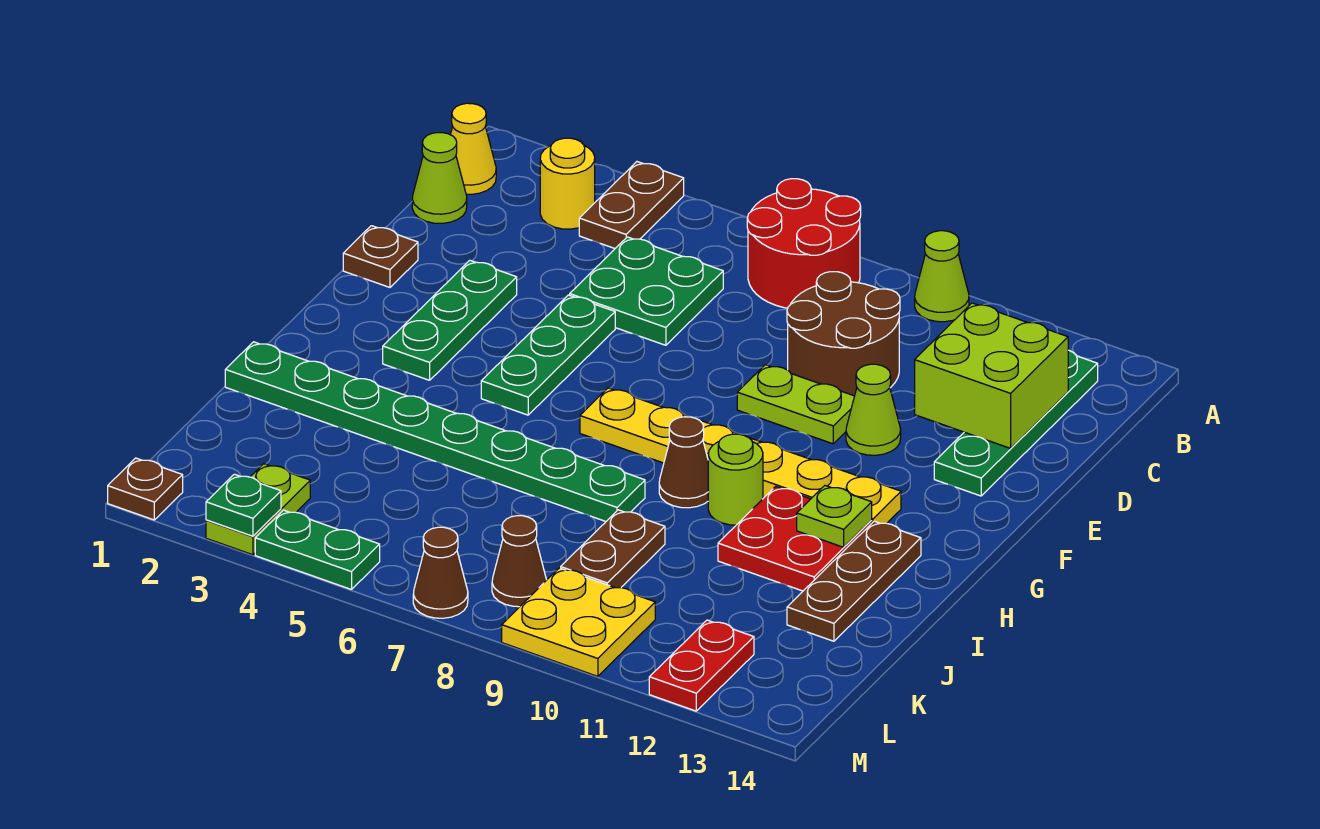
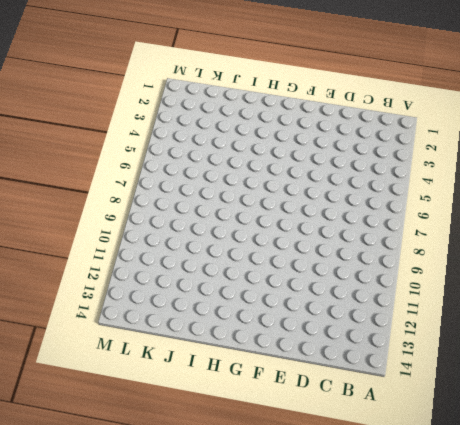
none -> brown 1x2 plate [579,162,684,248]
none -> red 2x2 round brick [747,179,861,308]
none -> lime 1x1 cone [915,231,969,322]
none -> yellow 1x1 cone [450,103,496,194]

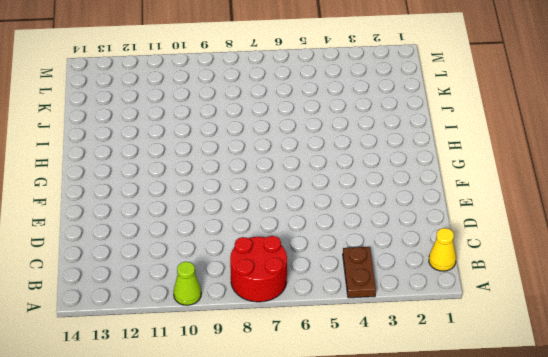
none -> yellow 1x1 round brick [540,138,595,229]
none -> green 1x4 plate [934,350,1098,496]
none -> lime 1x1 cone [412,133,467,223]
none -> green 2x2 plate [570,237,723,345]

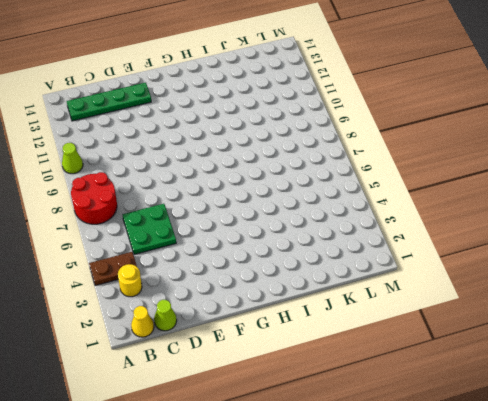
none -> brown 2x2 round brick [787,272,900,396]
none -> brown 1x1 plate [343,226,418,287]
none -> green 1x3 plate [383,260,517,380]
none -> green 1x3 plate [481,295,615,415]

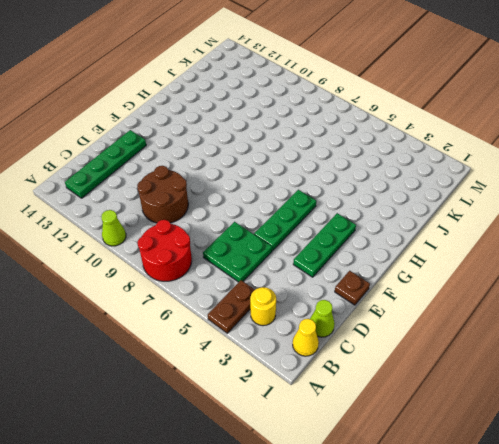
none -> lime 1x2 plate [737,365,854,444]
none -> lime 1x1 cone [846,364,901,455]
none -> yellow 1x6 plate [580,388,901,523]
none -> brown 1x1 cone [659,417,708,508]

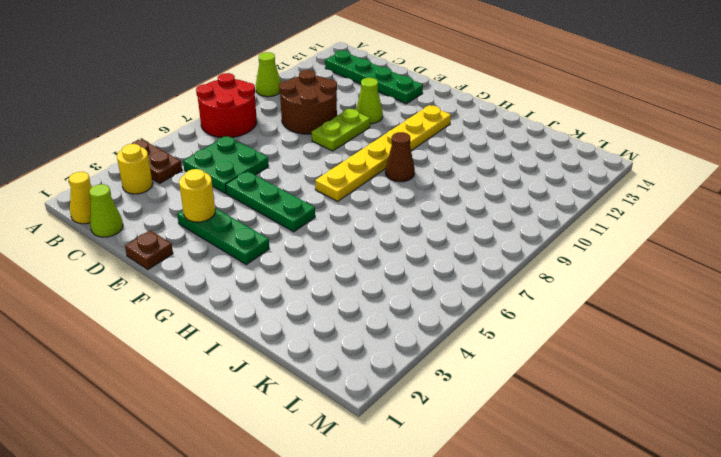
yellow 1x1 round brick [179,169,215,222] -> none
none -> lime 1x1 round brick [708,434,763,525]
none -> red 2x2 plate [718,487,872,591]
none -> brown 1x3 plate [787,521,921,641]
none -> green 1x8 plate [225,342,645,521]

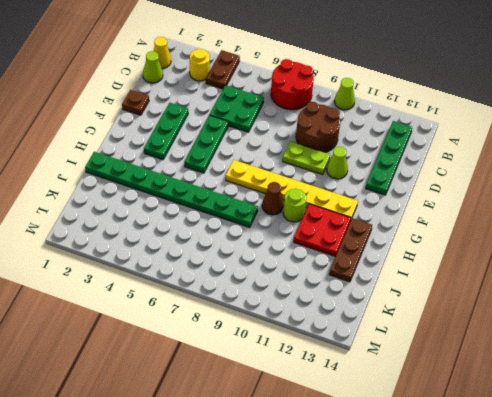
none -> brown 1x2 plate [561,510,665,588]
none -> lime 1x2 plate [206,464,310,555]
none -> brown 1x1 cone [492,516,546,607]
none -> yellow 2x2 plate [502,568,655,676]

